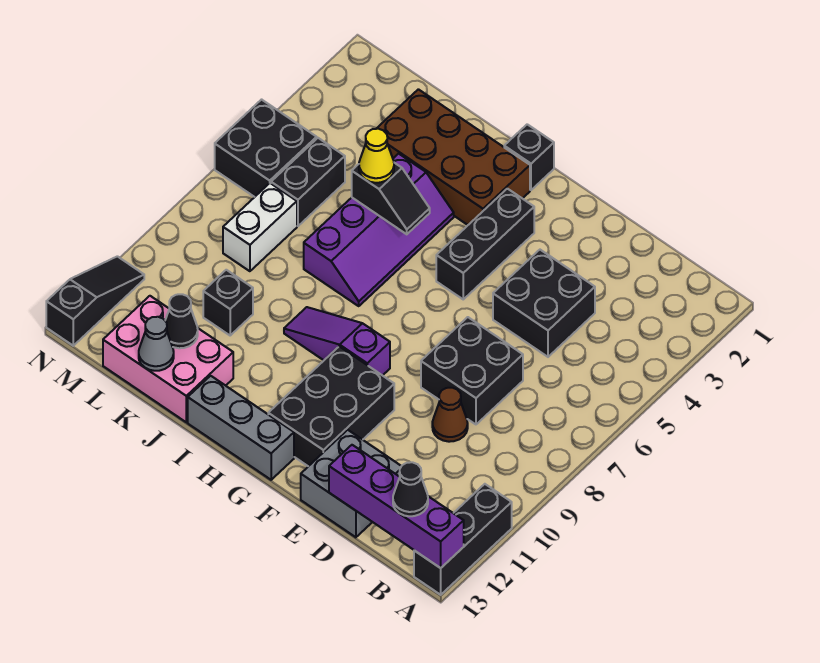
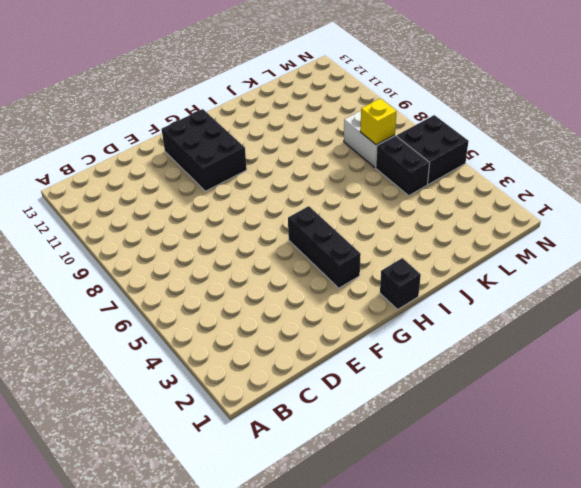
yellow 1x1 brick [360,99,397,145] -> none
none -> black 1x3 brick [414,484,512,595]
none -> black 2x2 brick [493,250,595,357]
none -> black 2x2 brick [421,317,523,424]

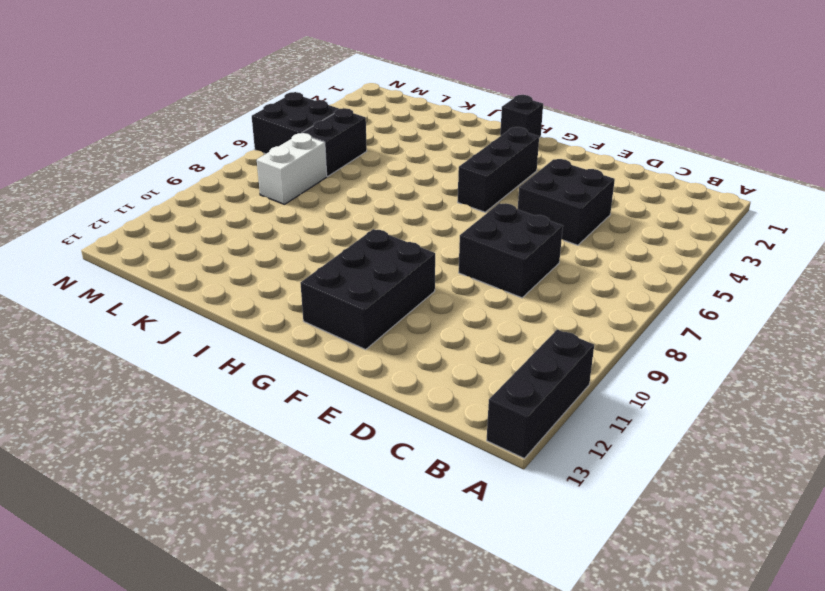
none -> brown 1x1 cone [432,388,468,442]
none -> grey 2x2 brick [301,430,401,537]
none -> purple 1x3 slope [284,307,390,376]

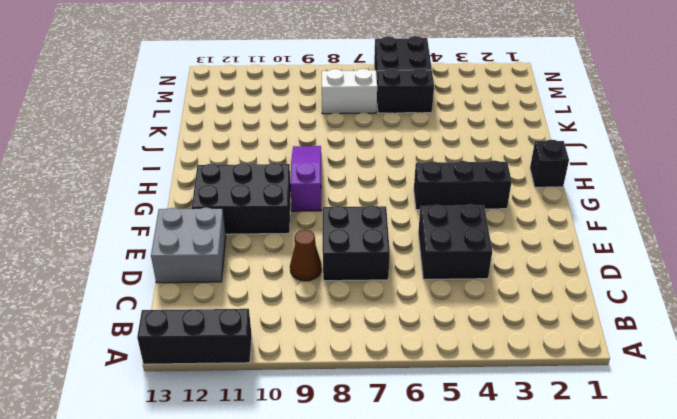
none -> grey 1x3 brick [188,376,294,480]
none -> brown 2x4 brick [376,89,530,225]
none -> purple 2x4 slope [304,154,454,306]

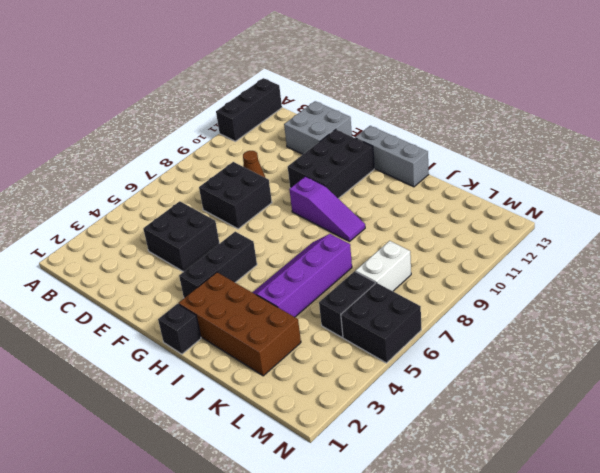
none -> pink 2x3 brick [103,296,233,422]
none -> black 1x1 brick [203,270,253,335]
none -> black 1x3 slope [46,256,144,346]

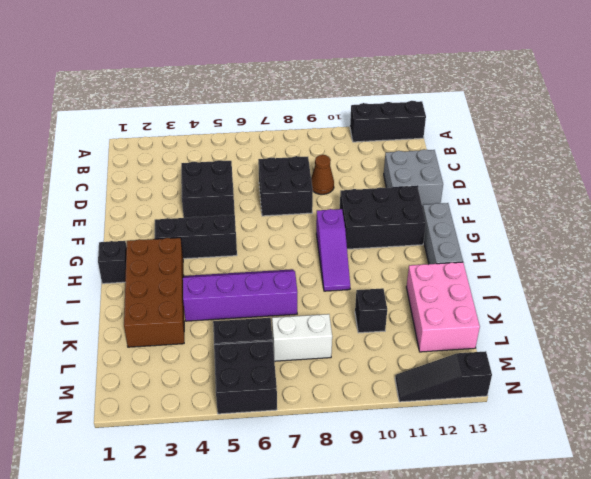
none -> purple 1x4 brick [329,445,464,568]
none -> black 1x2 slope [352,163,430,234]
none -> black 1x1 cone [165,294,198,348]

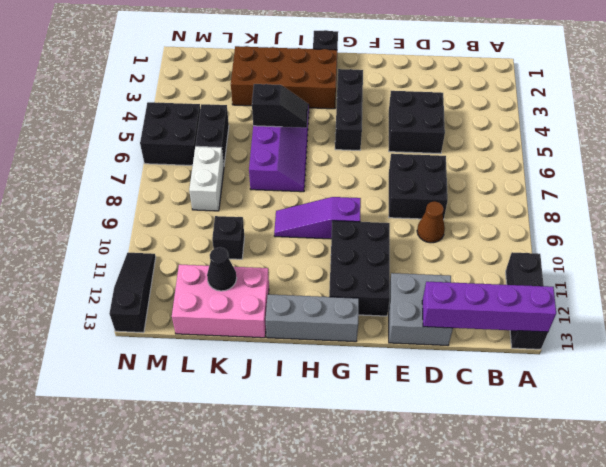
none -> grey 1x1 cone [139,317,174,371]
none -> black 1x1 cone [393,462,428,516]
none -> yellow 1x1 cone [359,129,394,183]

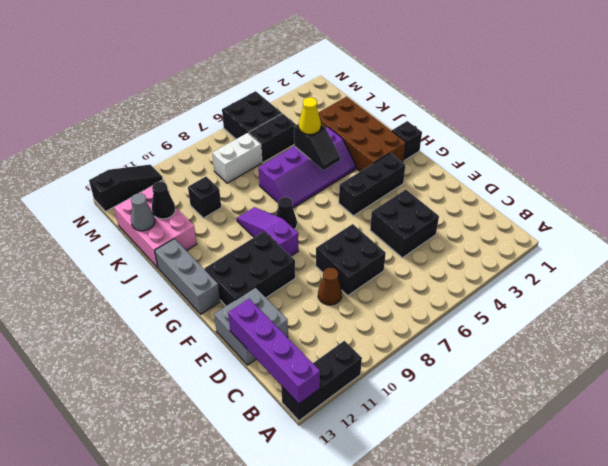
black 1x1 cone [276,197,297,229] -> black 1x1 cone moved to [393,462,428,516]

